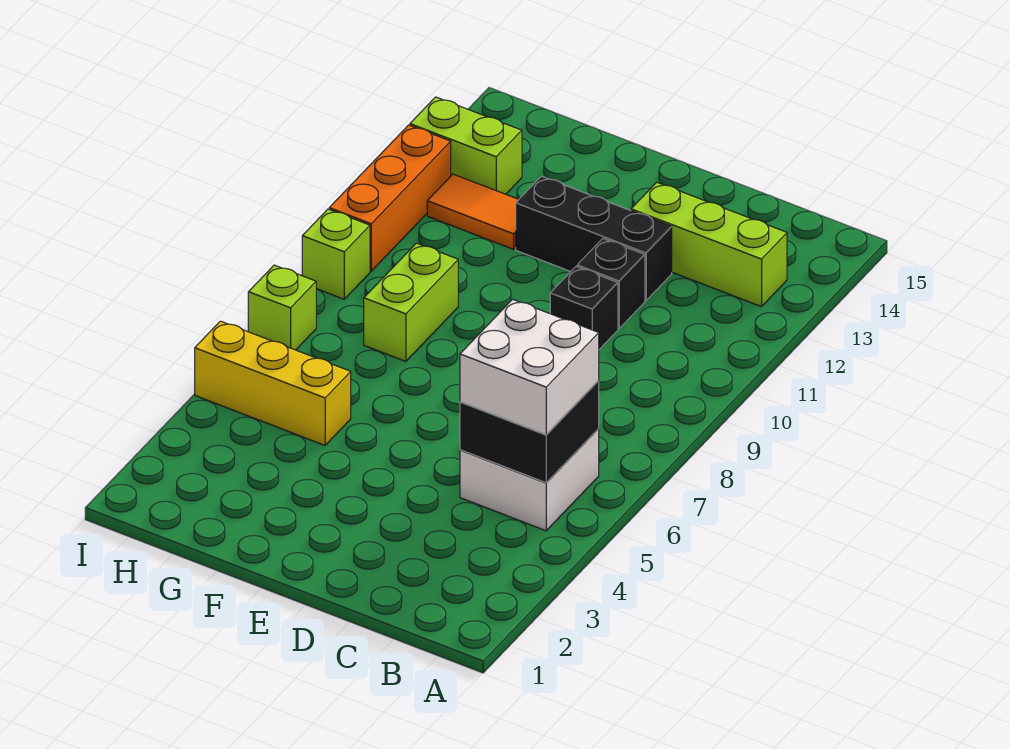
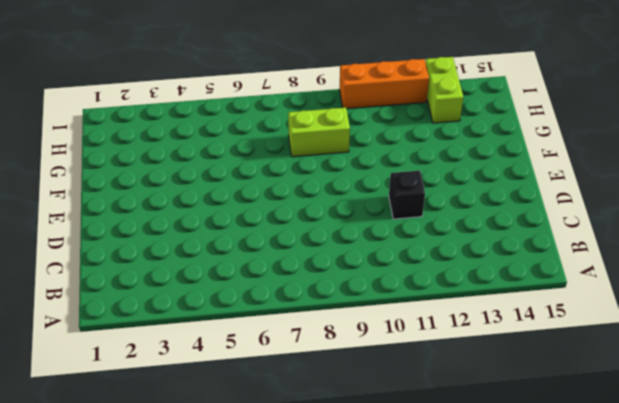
none -> white 2x2 brick [460,429,599,531]
none -> lime 1x3 brick [631,182,787,307]
none -> black 1x1 brick [550,266,618,349]

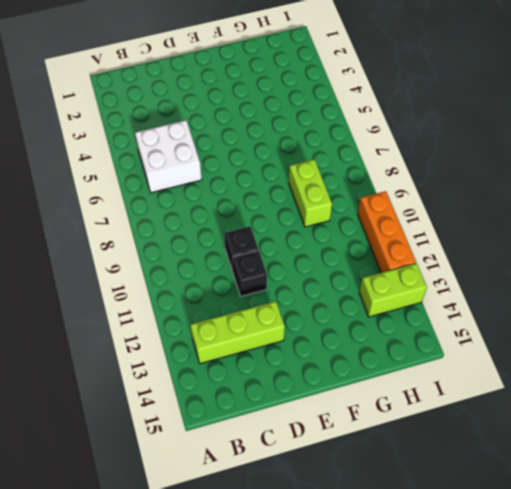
none -> black 1x3 brick [516,176,672,300]
none -> yellow 1x3 brick [195,321,351,445]
none -> orange 1x2 tile [427,174,519,249]

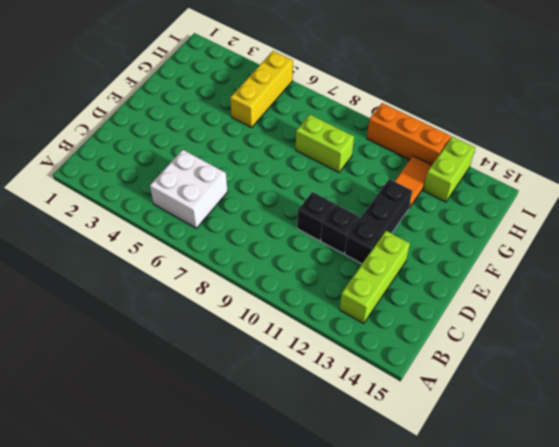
none -> lime 1x1 brick [248,265,316,350]
none -> lime 1x1 brick [302,209,370,299]
none -> black 2x2 brick [460,381,599,483]

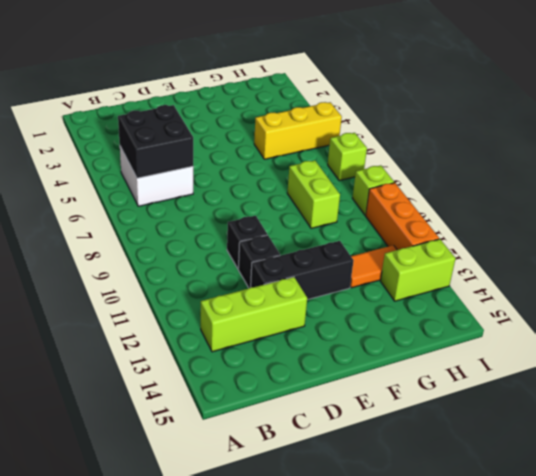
none -> white 2x2 brick [460,299,599,435]

